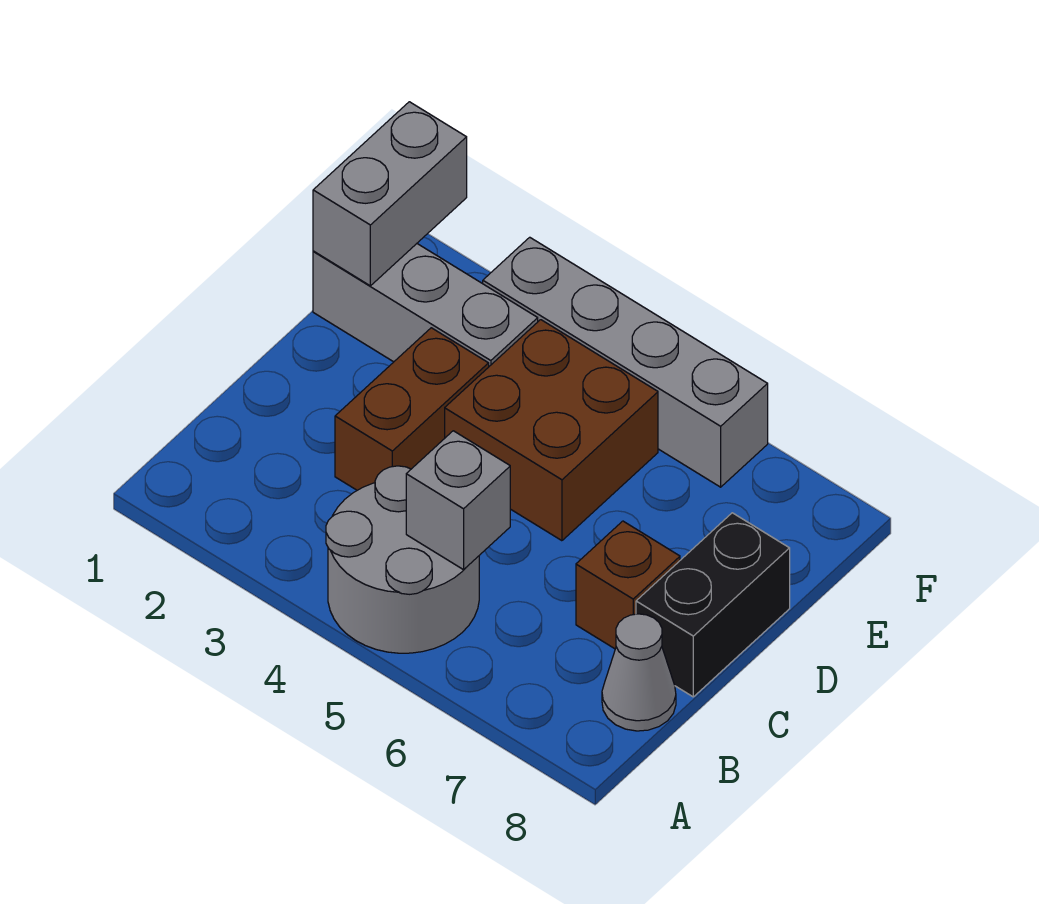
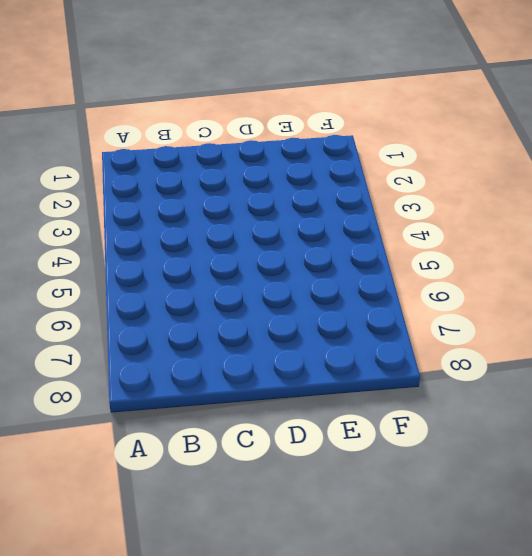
none -> grey 2x2 round brick [326,466,479,653]
none -> grey 1x1 cone [602,614,676,731]

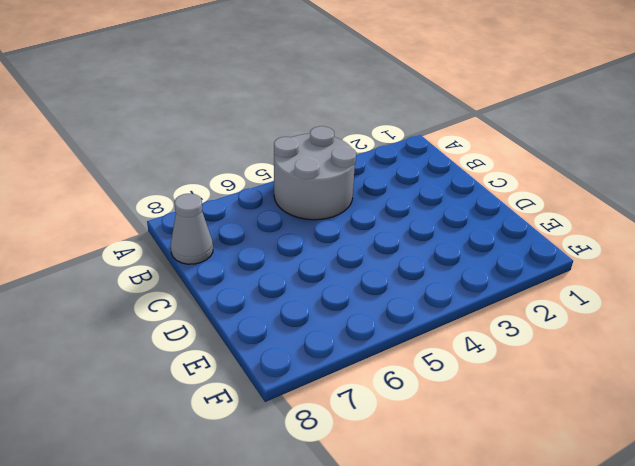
none -> brown 1x2 brick [335,328,489,490]
none -> brown 1x1 brick [576,521,680,649]

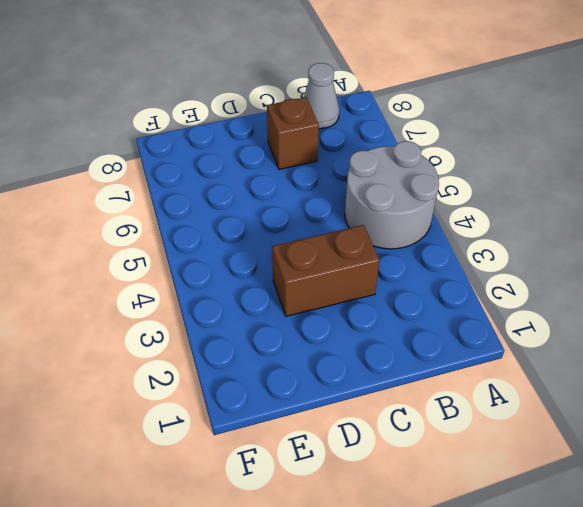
none -> black 1x2 brick [636,513,790,697]
none -> brown 2x2 brick [445,320,658,541]

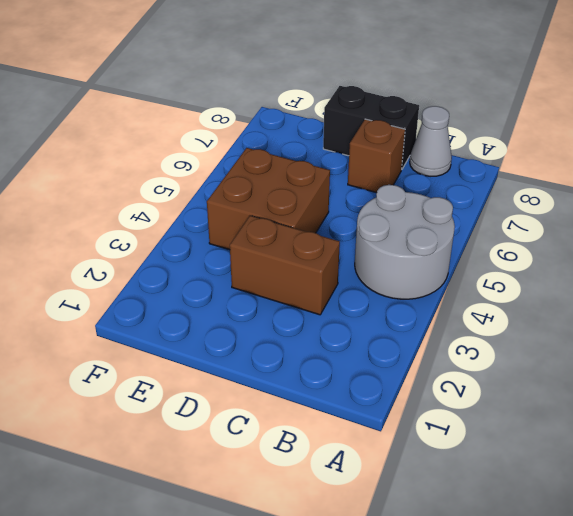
none -> grey 1x3 brick [313,244,538,366]
none -> grey 1x4 brick [483,237,768,487]

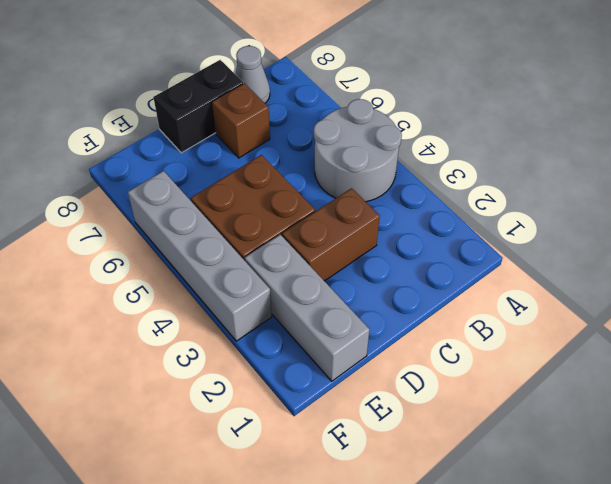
none -> grey 1x1 brick [406,431,510,570]
none -> grey 1x2 brick [313,102,467,286]

